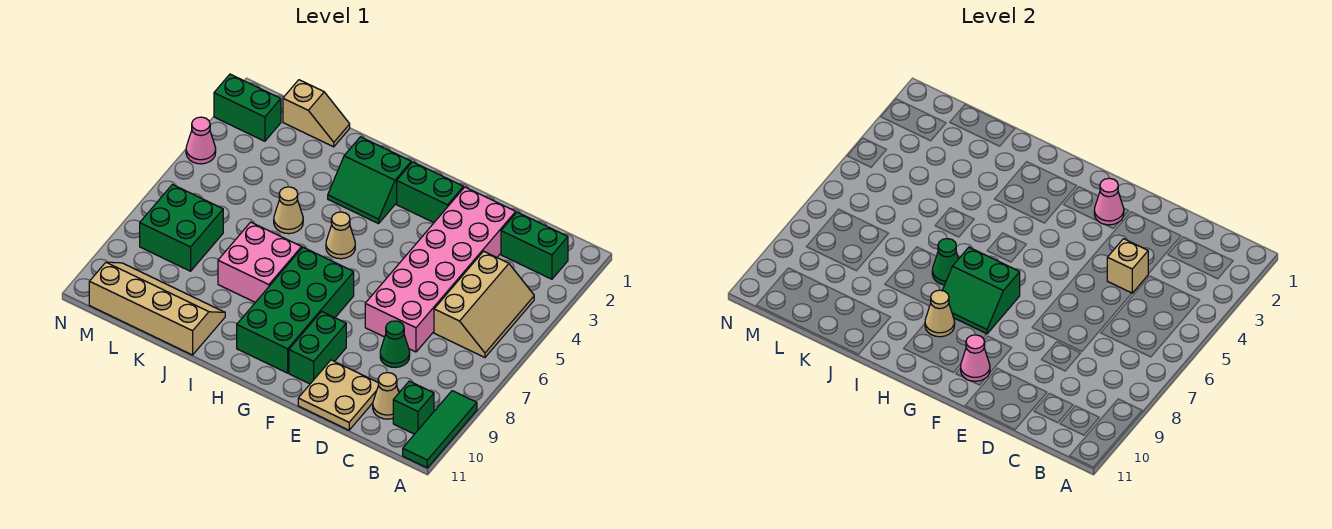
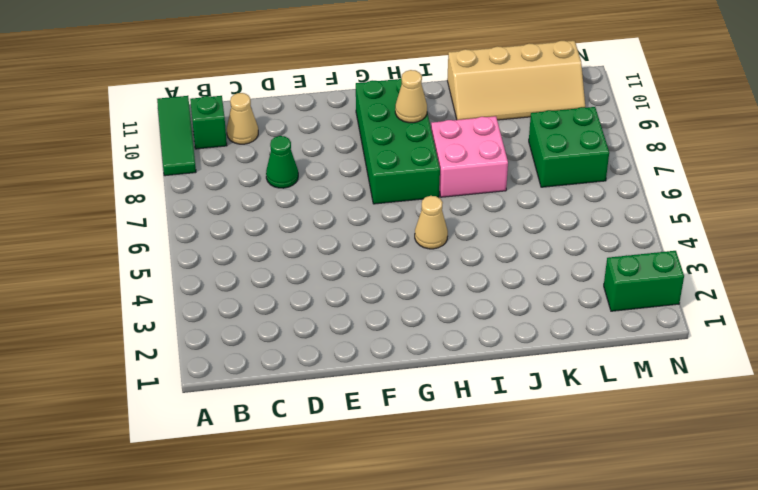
none -> green 1x2 brick [501,212,568,279]
none -> tan 2x3 slope [434,251,534,357]
none -> pink 2x6 brick [365,187,516,352]

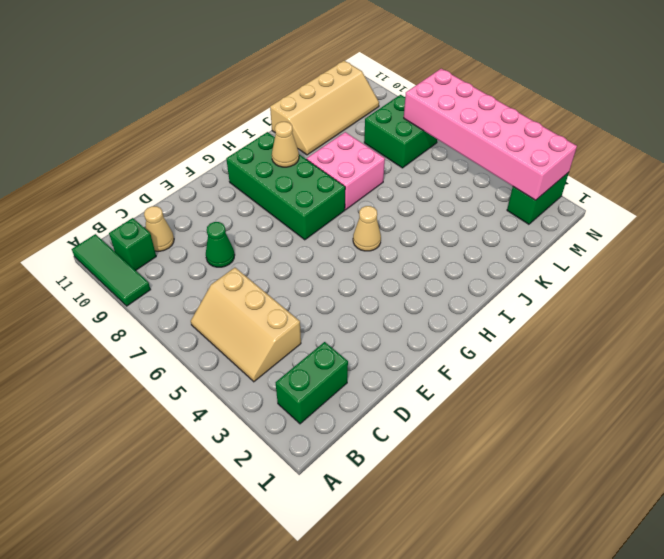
pink 2x6 brick [404,69,577,200] -> pink 2x6 brick moved to [365,187,516,352]
none -> tan 2x2 plate [298,360,379,430]
none -> green 1x2 brick [397,162,464,223]
none -> green 1x2 brick [289,311,346,384]

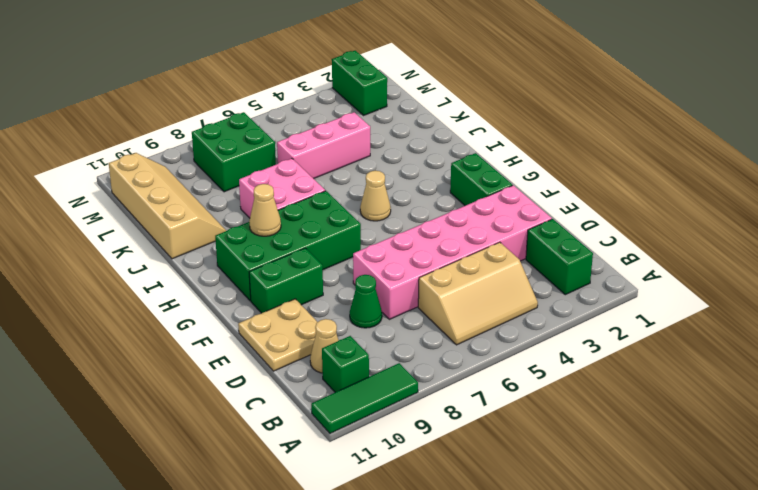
pink 1x3 brick [277,112,370,179] -> none
none -> green 2x2 slope [328,137,411,224]
none -> tan 1x1 cone [274,187,303,234]
none -> tan 1x2 slope [283,80,350,147]

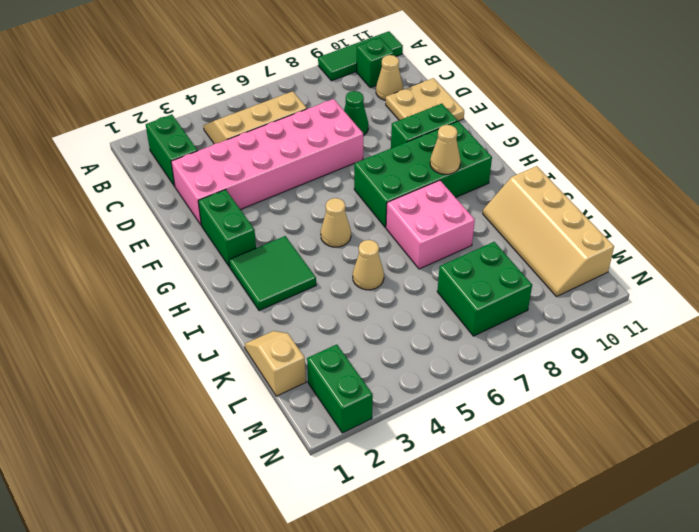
green 2x2 tile [229,236,316,311] -> green 2x2 slope [328,137,411,224]
none -> pink 1x1 cone [186,117,216,164]
none -> tan 1x1 brick [1107,239,1148,293]
none -> pink 1x1 cone [1094,178,1124,225]

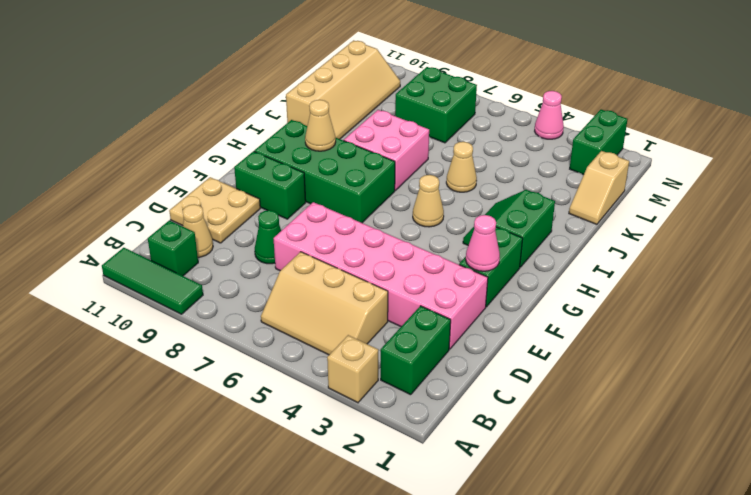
tan 1x1 brick [327,335,378,403] -> tan 1x1 brick moved to [1107,239,1148,293]
none -> pink 1x1 cone [961,335,990,381]
none -> green 2x2 slope [942,247,1020,334]
none -> green 1x1 cone [932,239,958,285]

